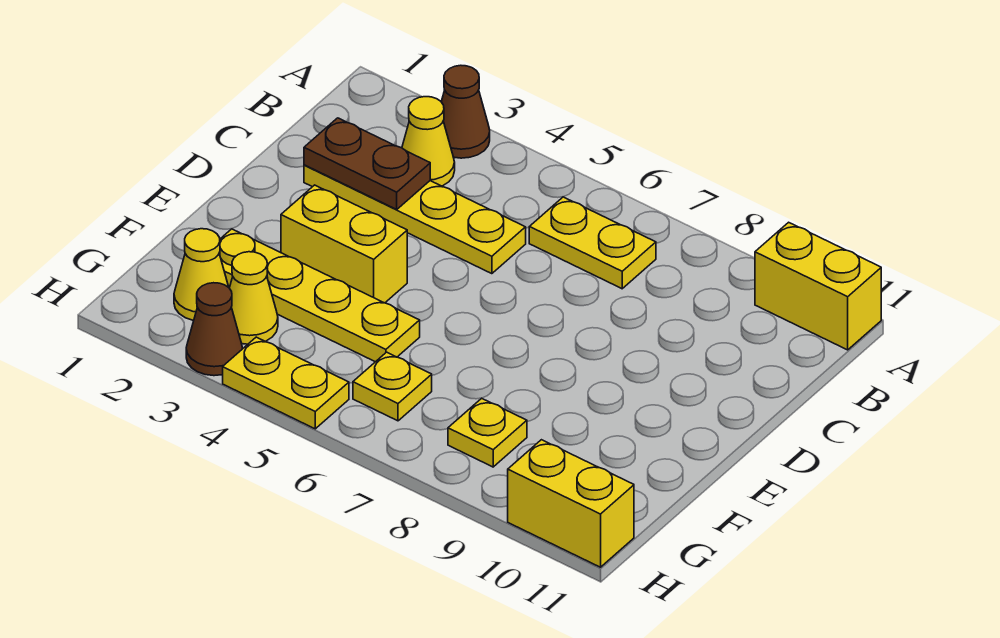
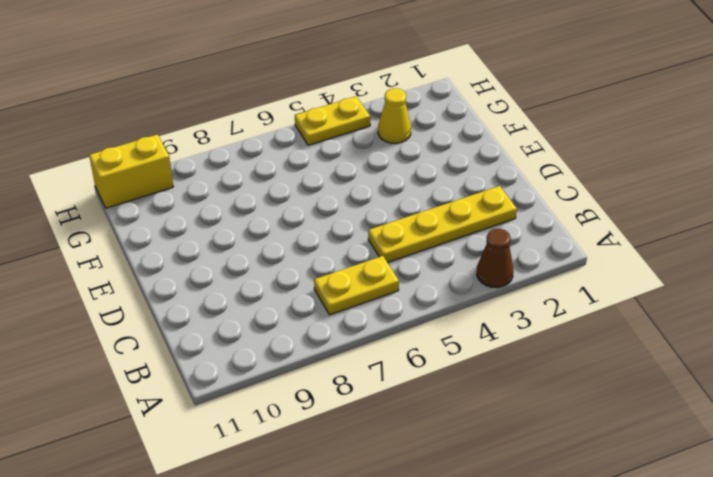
none -> yellow 1x2 brick [755,222,881,350]
none -> yellow 1x1 cone [402,97,455,186]
none -> yellow 1x2 brick [281,185,407,303]

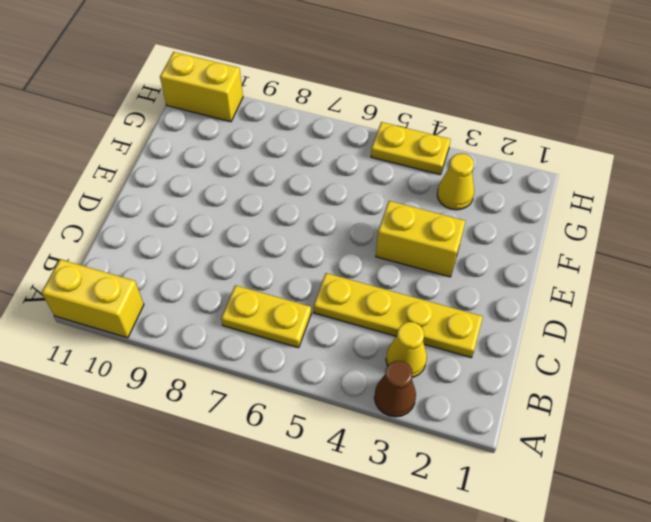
none -> yellow 1x4 plate [219,229,420,362]
none -> yellow 1x1 cone [174,229,229,321]
none -> yellow 1x1 plate [353,352,432,421]

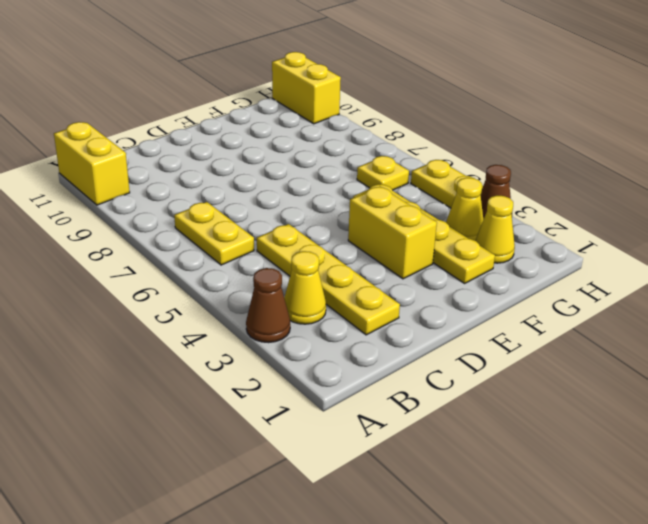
none -> yellow 1x1 plate [448,398,527,467]
none -> brown 1x2 plate [304,118,430,209]

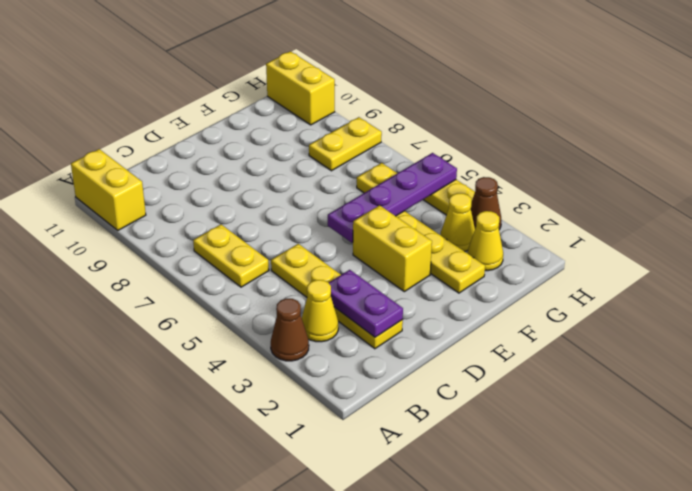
purple 1x2 plate [329,270,403,337] -> brown 1x2 plate [304,118,430,209]
purple 1x4 plate [328,153,457,243] -> none
yellow 1x2 plate [309,117,382,171] -> yellow 1x1 plate [448,398,527,467]

